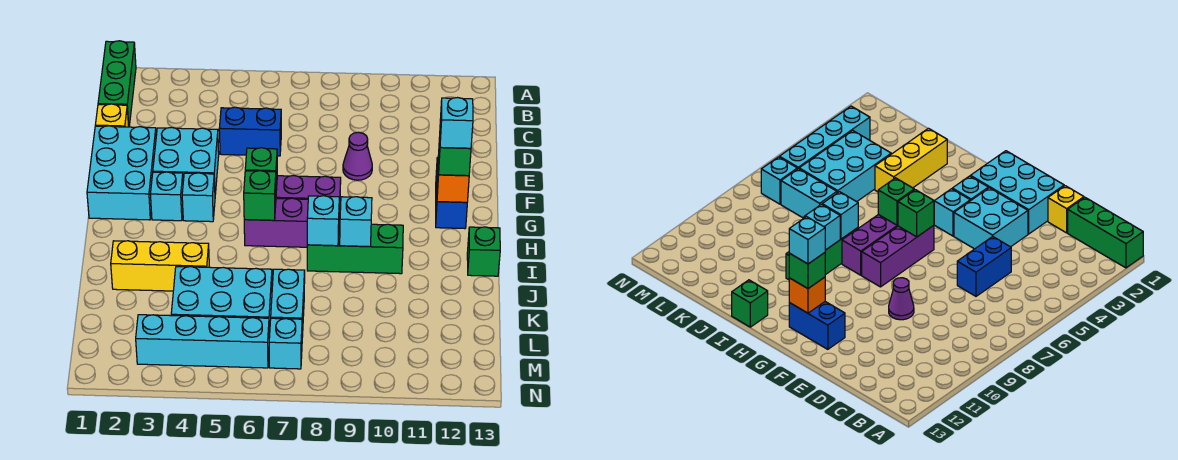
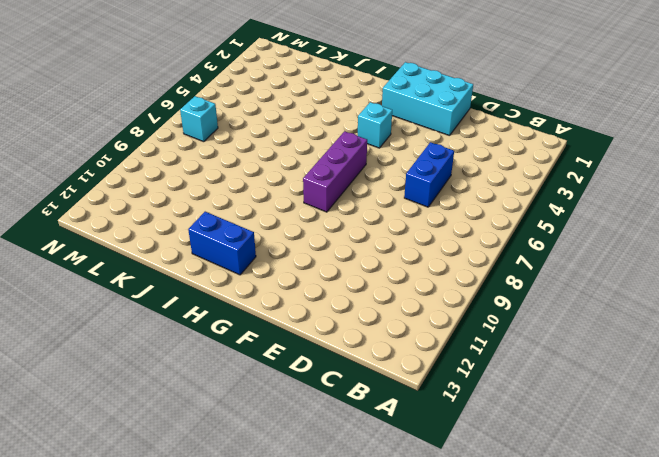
blue 1x2 brick [188,212,256,275] -> blue 1x2 brick moved to [436,157,467,229]
none -> green 1x3 brick [98,41,136,126]
none -> yellow 1x1 brick [95,104,129,127]
none -> cyan 2x2 brick [153,127,219,194]

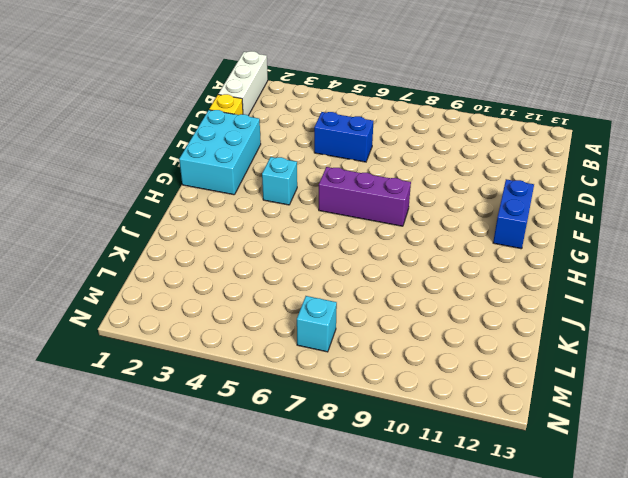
white 1x3 brick [218,51,268,115] -> green 1x3 brick [98,41,136,126]
none -> cyan 2x2 brick [153,127,219,194]
none -> purple 1x1 cone [343,132,372,180]
none -> cyan 1x1 brick [150,172,183,221]

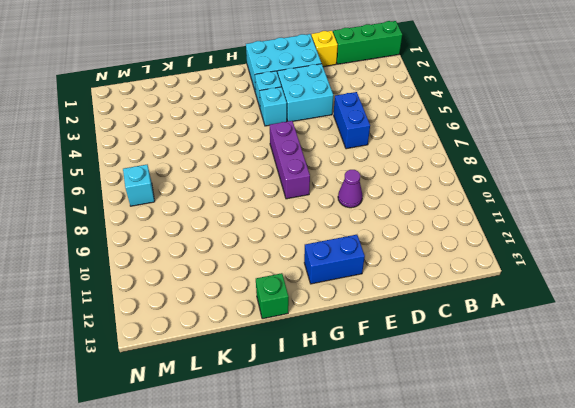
none -> purple 1x3 brick [244,198,340,247]
none -> green 1x3 brick [307,223,403,274]
none -> yellow 1x3 brick [111,241,209,291]

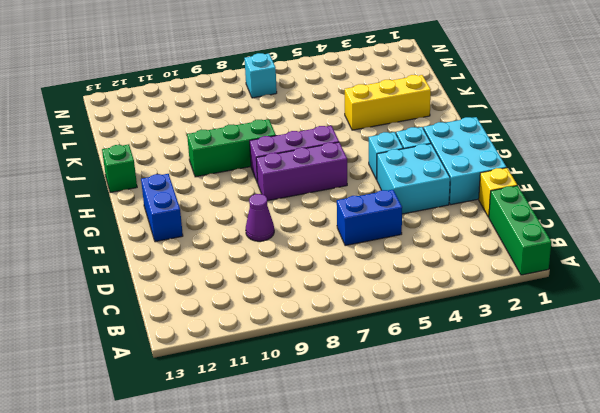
none -> cyan 2x3 brick [171,267,272,337]
none -> cyan 1x2 brick [271,269,305,337]
none -> cyan 1x4 brick [136,315,269,368]

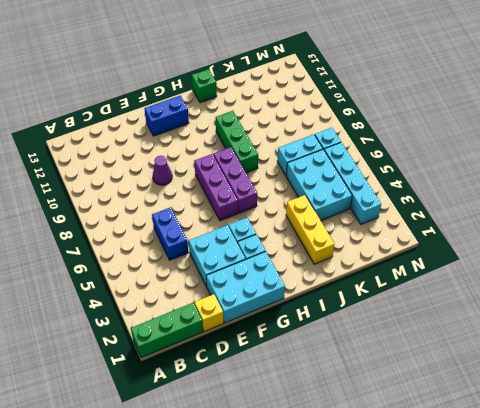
none -> green 1x1 brick [245,148,277,191]
none -> orange 1x1 brick [437,155,469,202]
none -> green 1x1 brick [244,171,276,220]

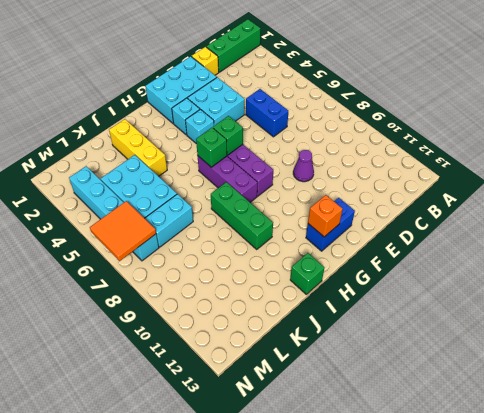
orange 2x2 tile [90,201,156,261] -> none
none -> cyan 1x1 brick [307,196,339,246]
none -> cyan 1x1 brick [340,197,372,247]
none -> green 1x1 brick [439,137,471,176]

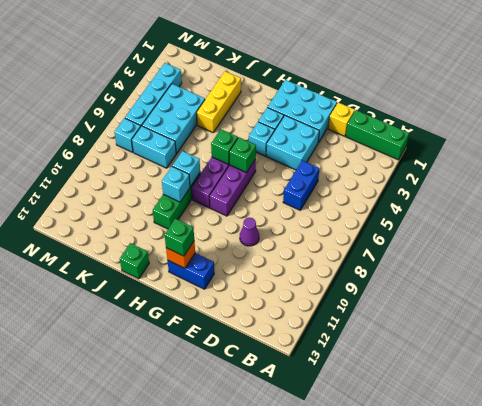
none -> cyan 1x1 brick [440,98,473,148]

